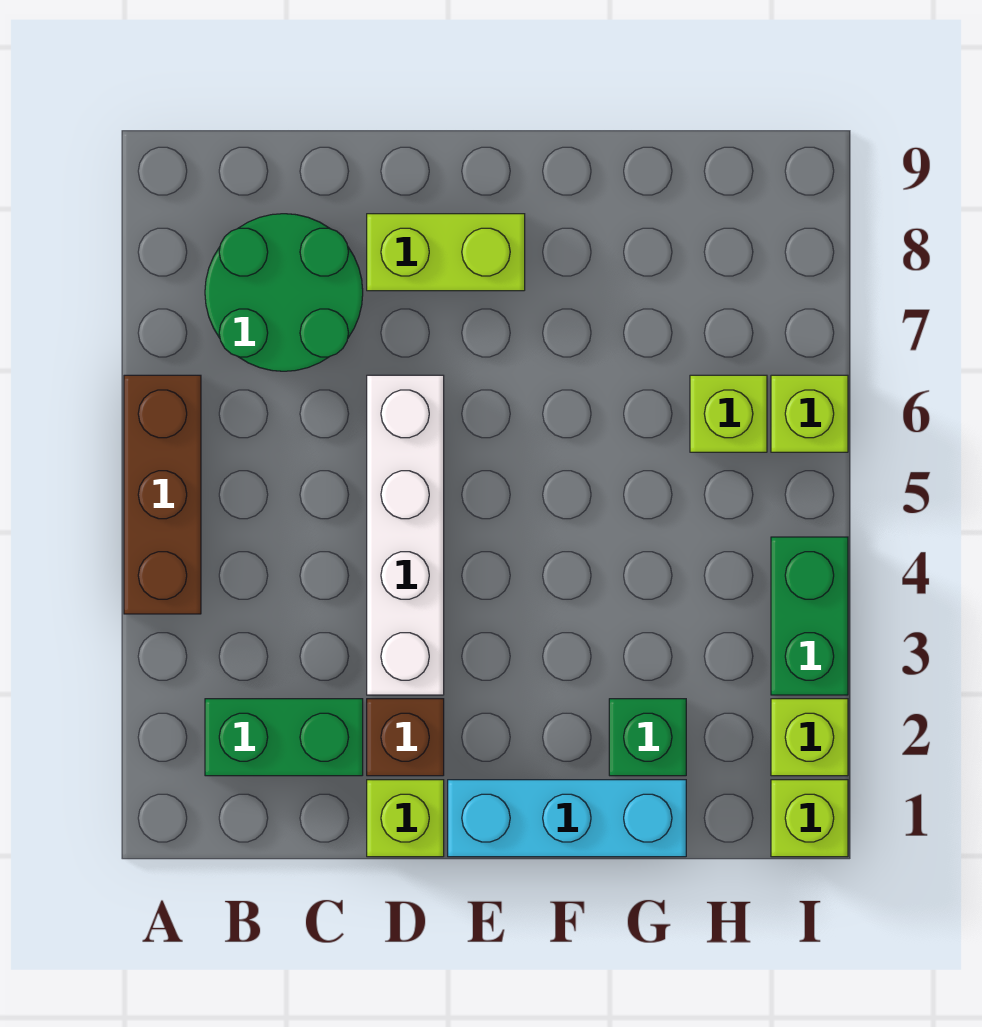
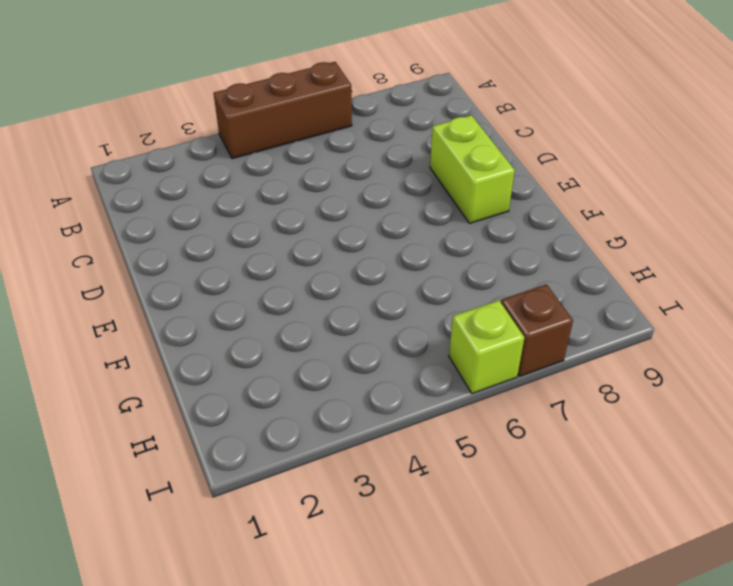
brown 1x1 brick [501,284,573,376] -> brown 1x1 brick moved to [367,699,444,776]
none -> green 1x2 brick [205,699,363,776]
none -> green 2x2 round brick [205,214,363,371]
none -> lime 1x1 brick [367,780,444,857]

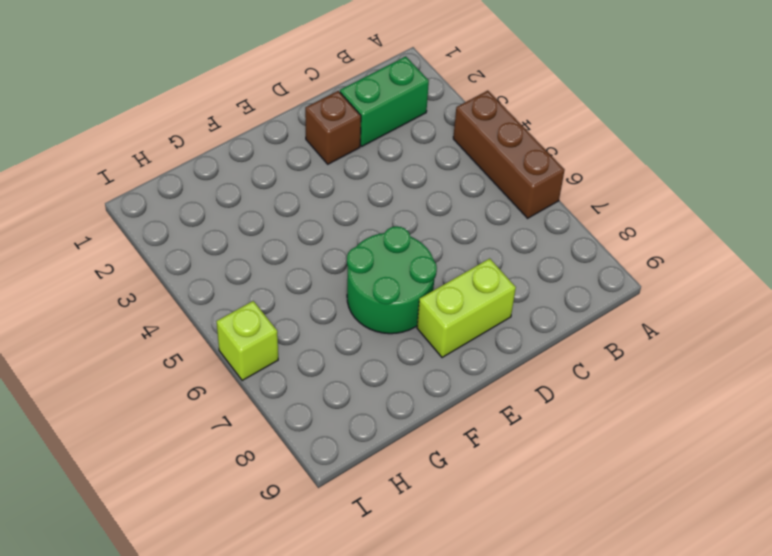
green 2x2 round brick [347,226,437,334] -> green 2x2 round brick moved to [205,214,363,371]
none -> lime 1x1 brick [367,780,444,857]
none -> white 1x4 brick [367,375,444,695]
none -> cyan 1x3 brick [448,780,686,857]

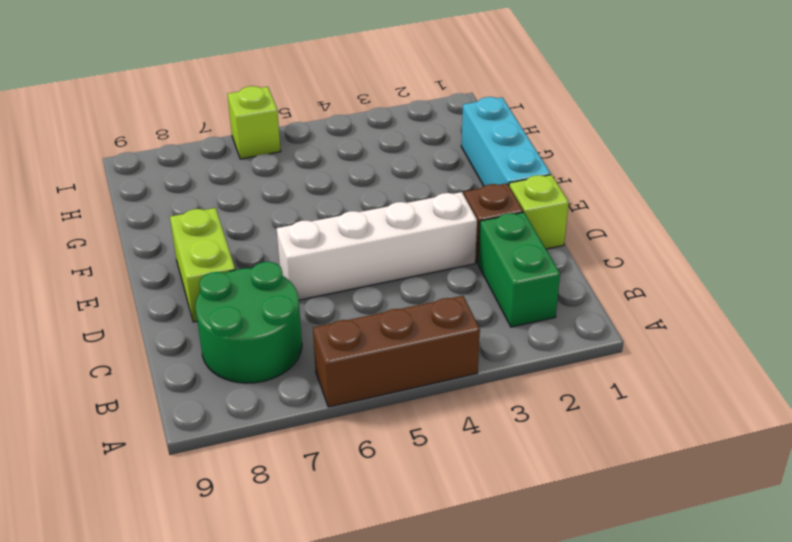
none -> green 1x1 brick [609,699,686,776]
none -> lime 1x1 brick [690,375,767,452]
none -> lime 1x1 brick [771,780,848,857]

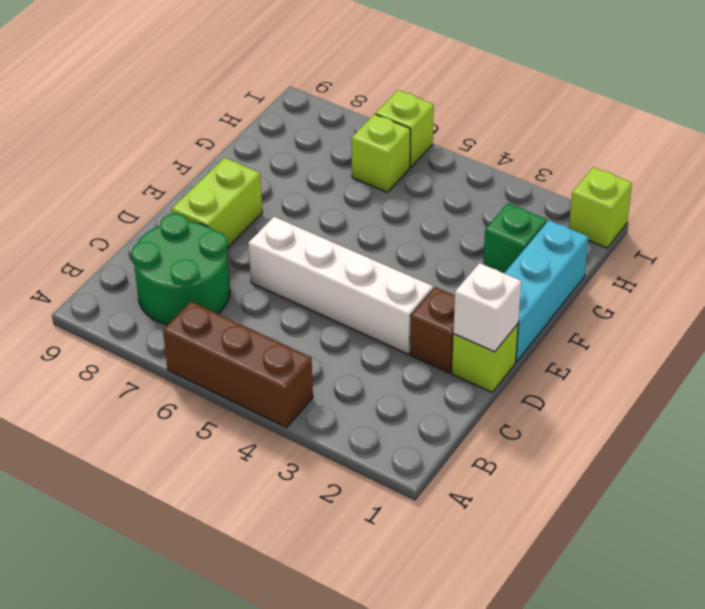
white 1x1 brick [453,263,521,352] -> none
none -> green 1x2 brick [205,699,363,776]
none -> lime 1x1 brick [771,699,848,776]
none -> green 1x2 brick [771,537,848,695]

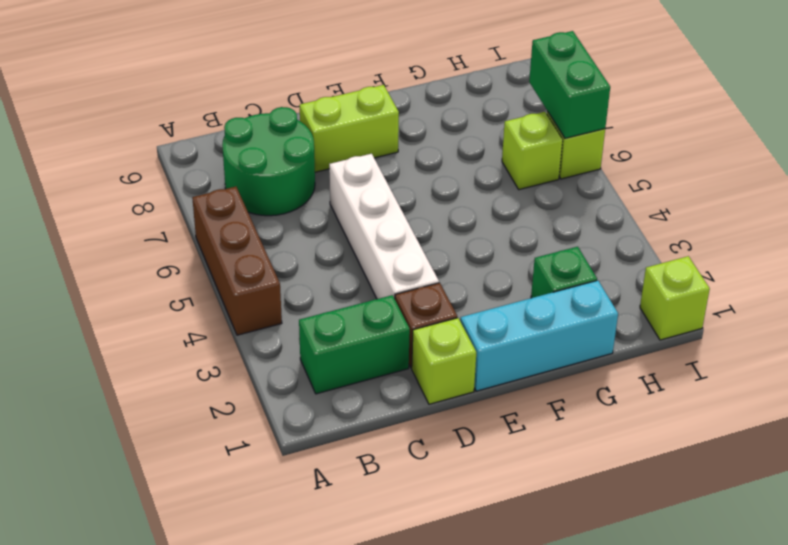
green 1x2 brick [529,31,610,138] -> green 1x2 brick moved to [771,537,848,695]
none -> lime 1x1 brick [771,699,848,776]

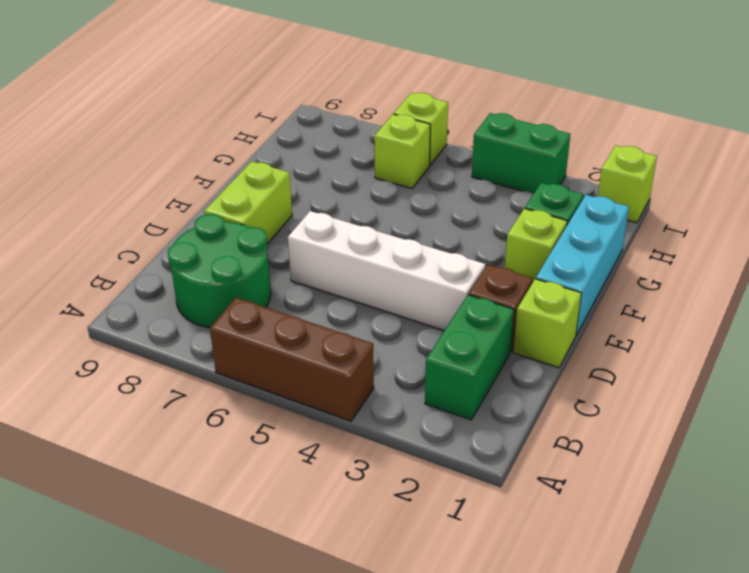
lime 1x1 brick [505,208,567,283] -> lime 1x1 brick moved to [771,699,848,776]

